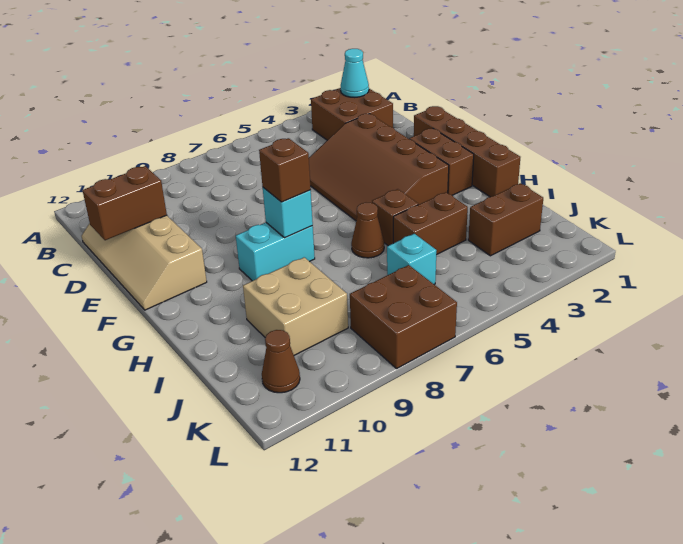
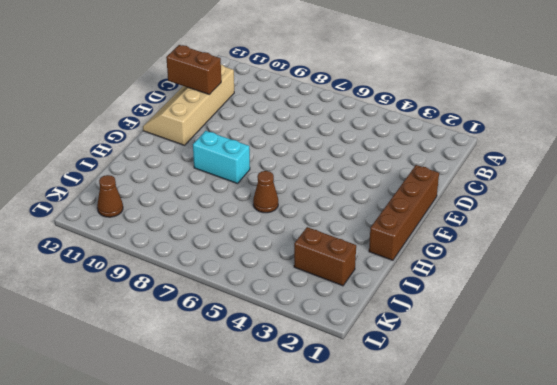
none -> brown 2x2 brick [311,88,393,140]
none -> brown 3x4 slope [309,114,449,221]
none -> brown 1x2 brick [409,129,474,195]

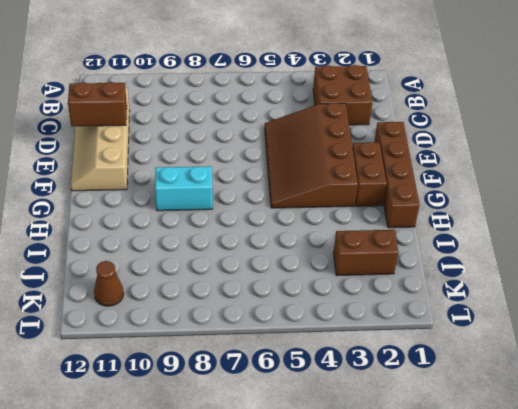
none -> brown 1x1 brick [372,189,418,246]
none -> brown 1x1 cone [351,203,384,258]
none -> brown 1x2 brick [393,192,468,255]

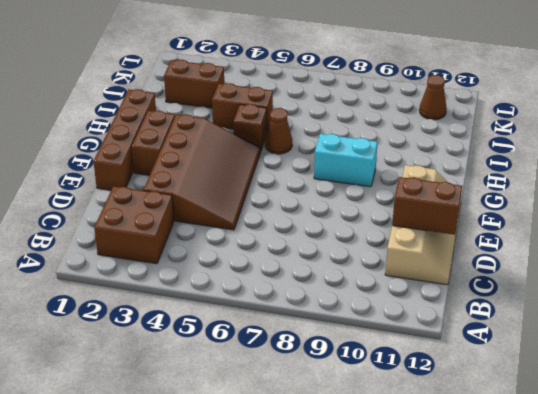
none -> tan 2x2 brick [243,257,348,355]
none -> cyan 1x1 brick [387,234,437,285]
none -> brown 2x2 brick [350,265,457,368]

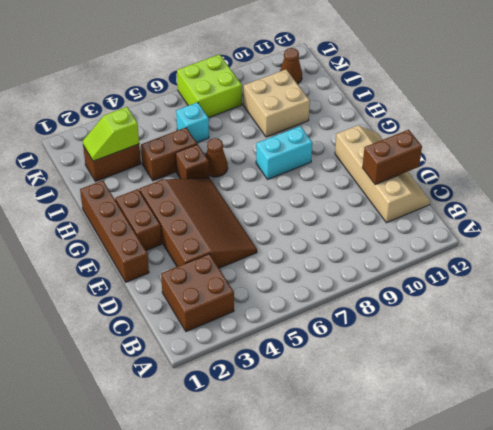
lime 1x2 slope [83,107,139,161] -> none
lime 2x2 brick [177,54,242,118] -> brown 2x2 brick [350,265,457,368]
none -> cyan 1x1 cone [341,49,369,97]
none -> cyan 1x1 brick [263,188,313,238]
none -> brown 1x1 brick [259,138,311,202]

